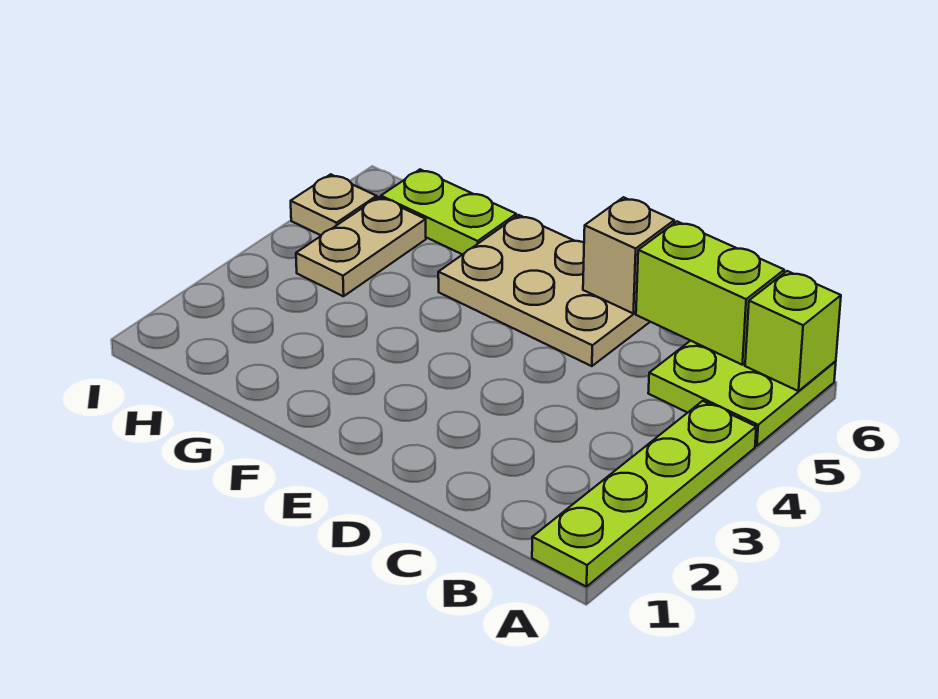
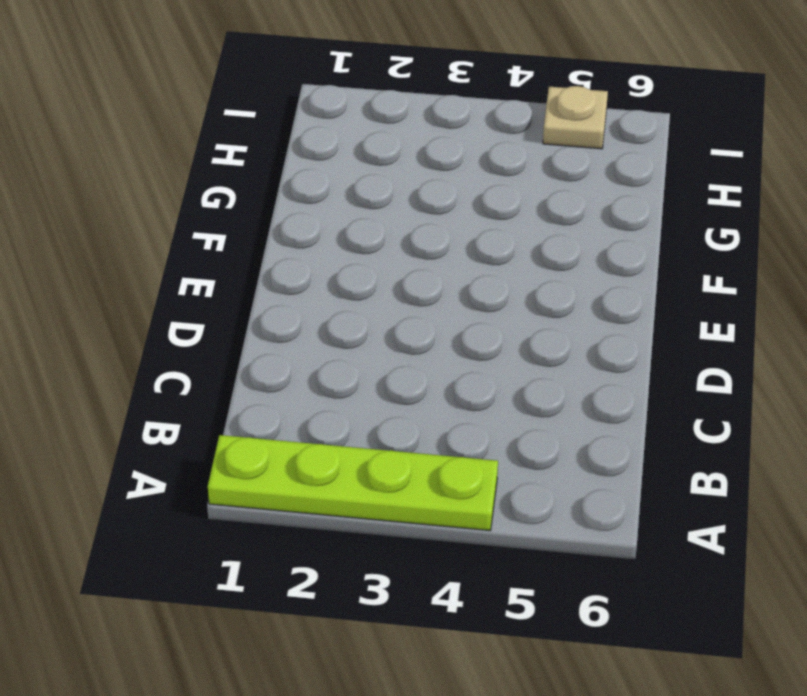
none -> lime 2x2 plate [648,341,836,446]
none -> tan 2x3 plate [438,215,650,366]

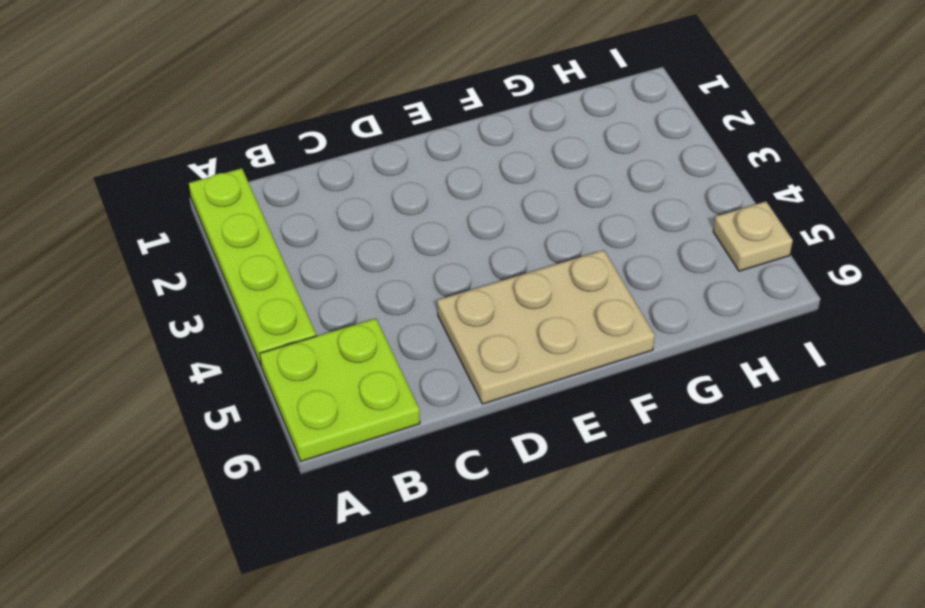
none -> lime 1x2 plate [381,170,516,255]
none -> tan 1x2 plate [296,197,426,296]

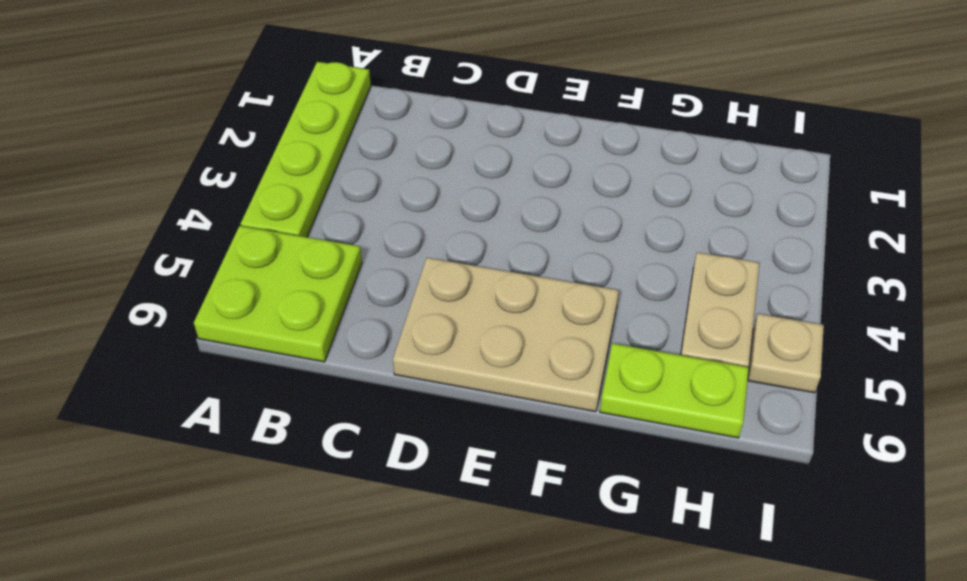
none -> lime 1x1 brick [745,271,841,391]
none -> lime 1x2 brick [636,222,784,365]

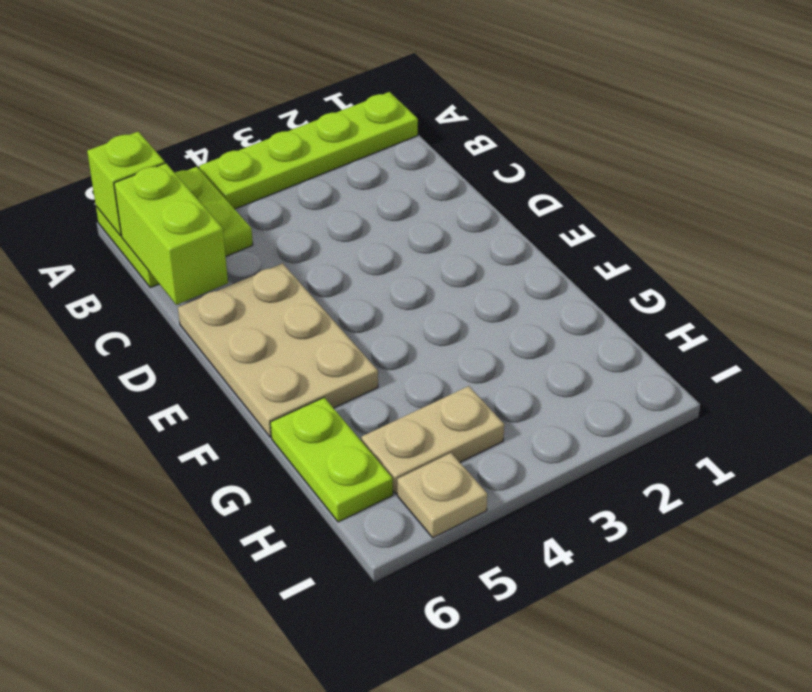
none -> tan 1x1 brick [583,197,674,313]

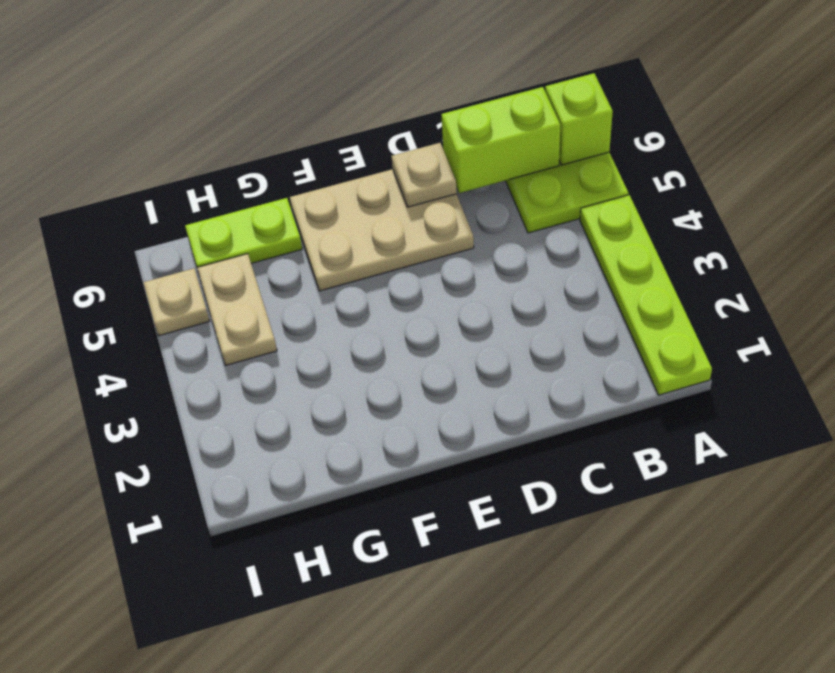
tan 1x1 plate [392,143,457,207] -> tan 1x1 brick [583,197,674,313]

